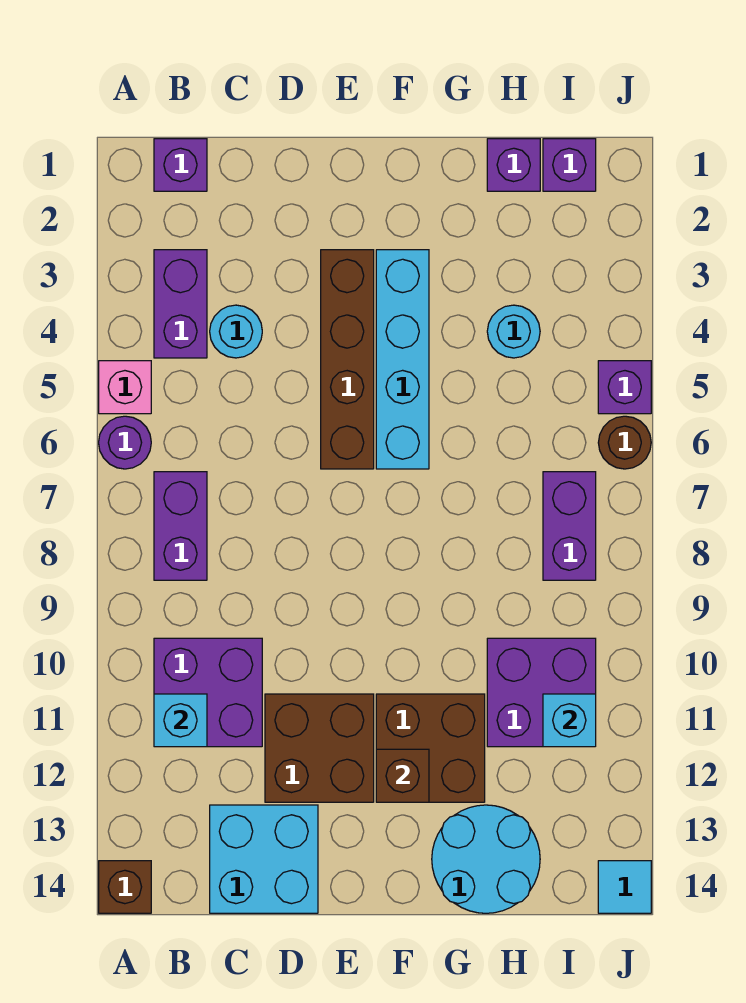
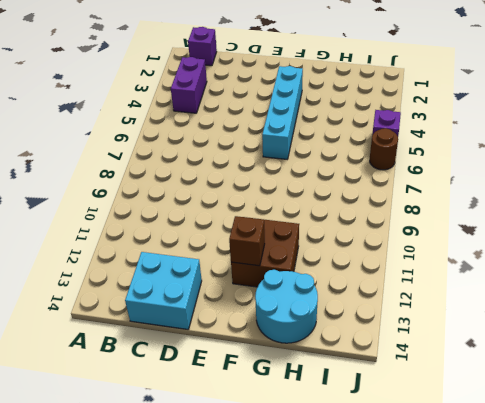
none -> pink 1x1 brick [99,361,151,414]
none -> purple 1x1 round brick [99,416,151,469]
none -> brown 1x1 brick [99,861,151,913]

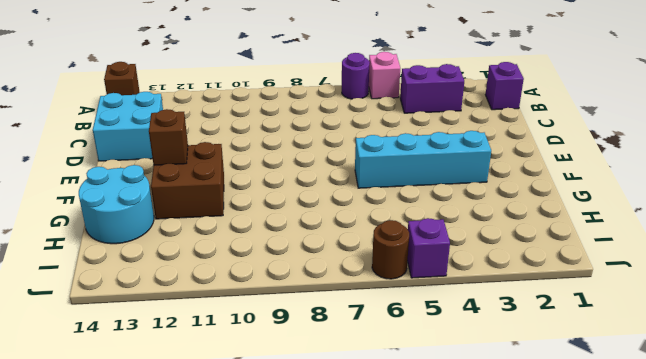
none -> purple 1x2 brick [154,472,207,580]
none -> purple 2x2 brick [154,638,262,747]
none -> cyan 1x1 round brick [210,305,262,358]

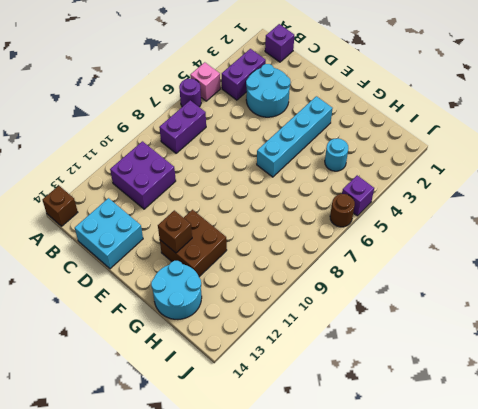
cyan 2x2 round brick [246,64,290,117] -> cyan 1x1 round brick [210,305,262,358]
none -> brown 2x2 brick [265,694,374,802]
none -> brown 1x4 brick [321,250,374,469]
none -> purple 1x1 brick [487,139,540,191]

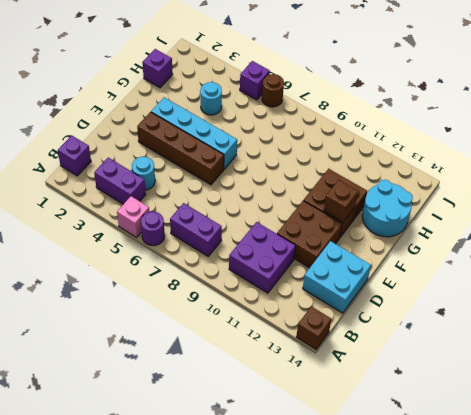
none -> purple 2x2 brick [487,638,596,747]
none -> purple 1x1 brick [543,139,596,191]
none -> purple 1x2 brick [543,472,596,580]

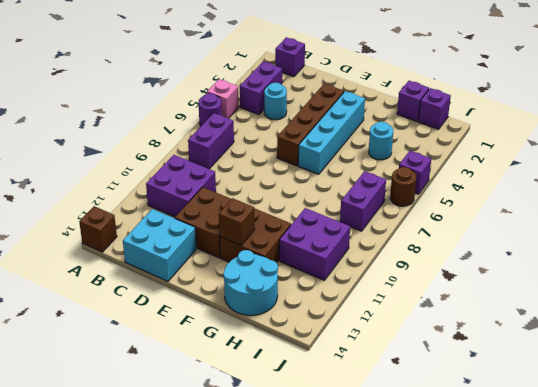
none -> cyan 1x1 tile [598,861,651,913]
none -> cyan 1x1 brick [154,694,207,747]
none -> cyan 1x1 brick [543,694,596,747]

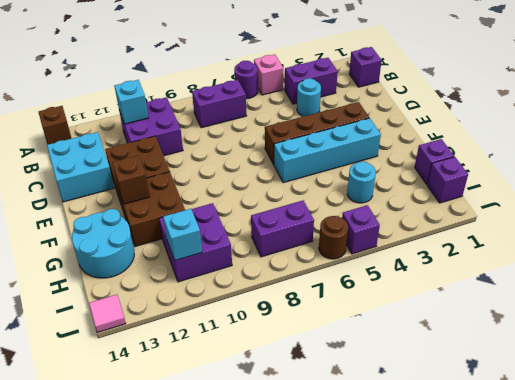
pink 1x1 tile [89,295,126,333] -> cyan 1x1 tile [598,861,651,913]

